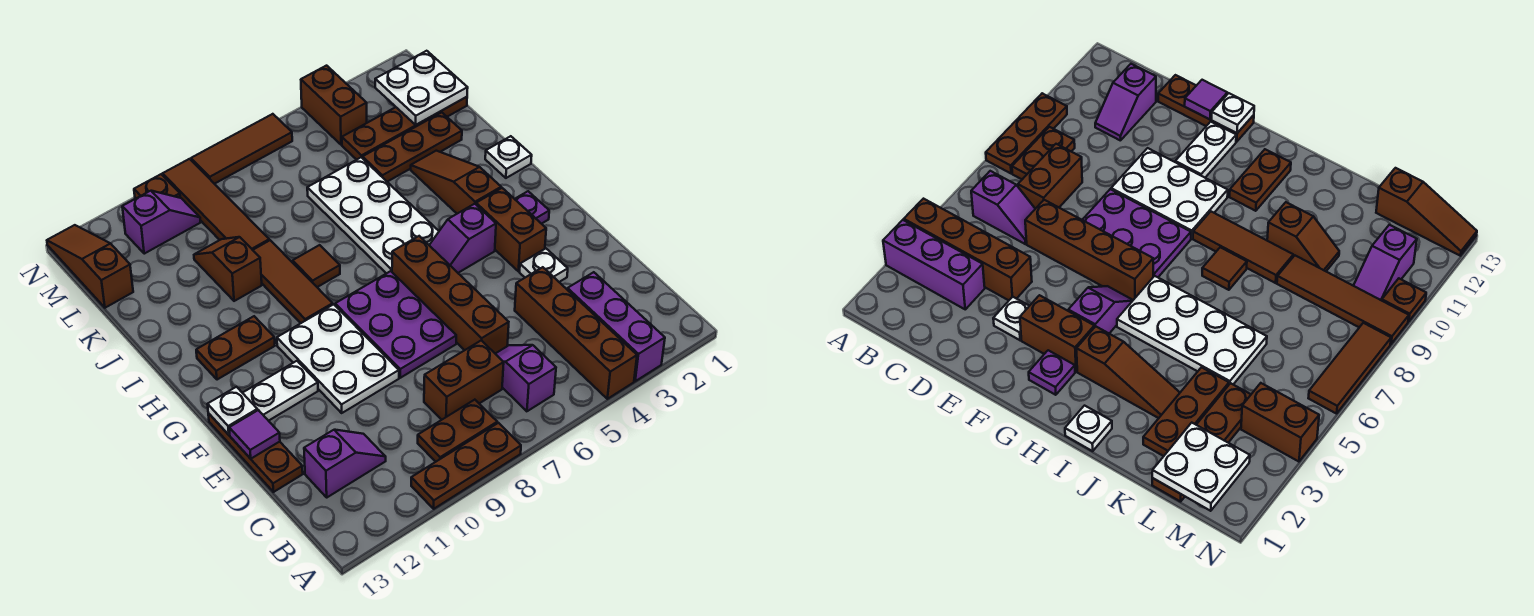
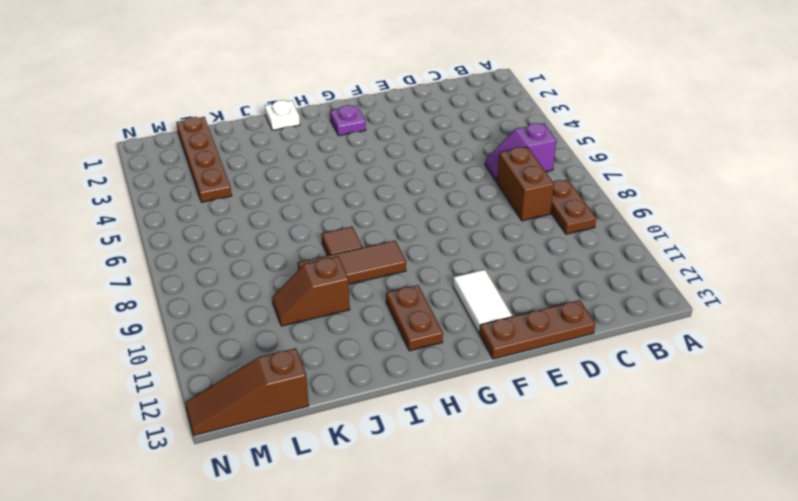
white 1x2 tile [453,269,512,333] -> white 1x2 plate [243,361,318,421]
none -> purple 1x3 brick [567,272,665,381]
none -> brown 1x4 brick [515,267,637,399]
none -> brown 1x3 plate [411,423,521,509]
none -> purple 1x2 slope [304,430,386,497]

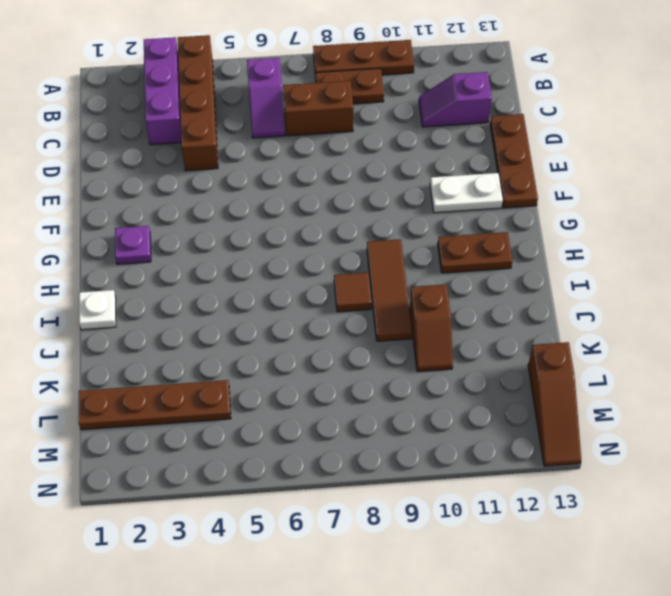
none -> brown 1x4 brick [392,236,509,353]
none -> white 1x1 plate [520,249,568,282]
none -> purple 2x3 plate [335,271,456,378]
none -> white 2x3 plate [277,304,399,413]

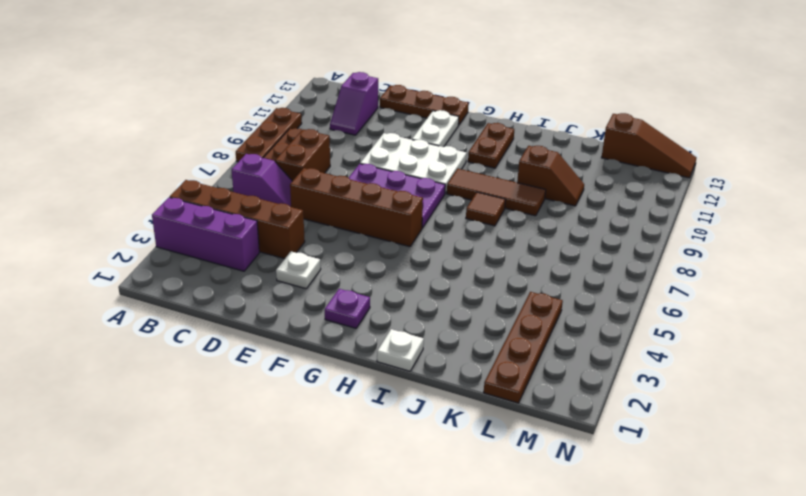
none -> brown 1x2 brick [476,188,546,271]
none -> purple 1x2 slope [429,204,496,273]
none -> brown 1x3 slope [411,151,501,214]
none -> white 2x4 plate [307,157,439,274]

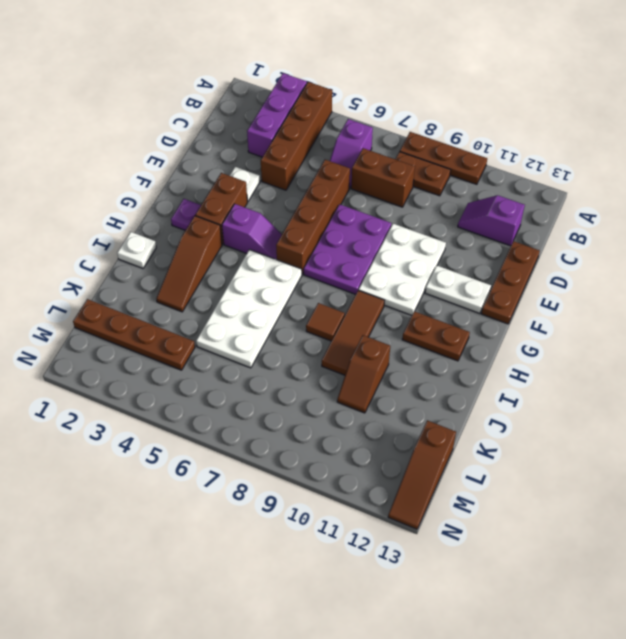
none -> brown 1x3 plate [363,112,462,182]
none -> brown 1x4 tile [163,159,269,250]
none -> brown 1x2 brick [301,66,367,145]
none -> purple 1x2 slope [122,191,201,254]

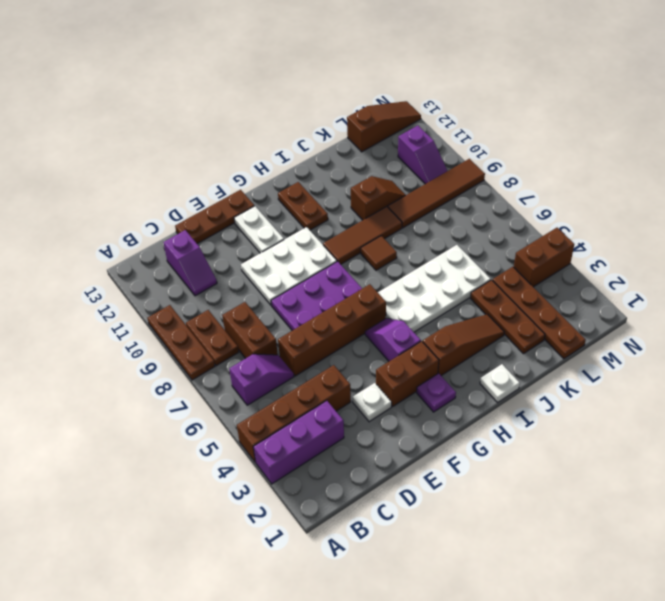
none -> brown 1x3 tile [191,114,292,184]
none -> brown 1x1 plate [134,174,180,198]
none -> purple 1x1 tile [229,410,280,459]
none -> white 1x1 plate [208,387,257,435]

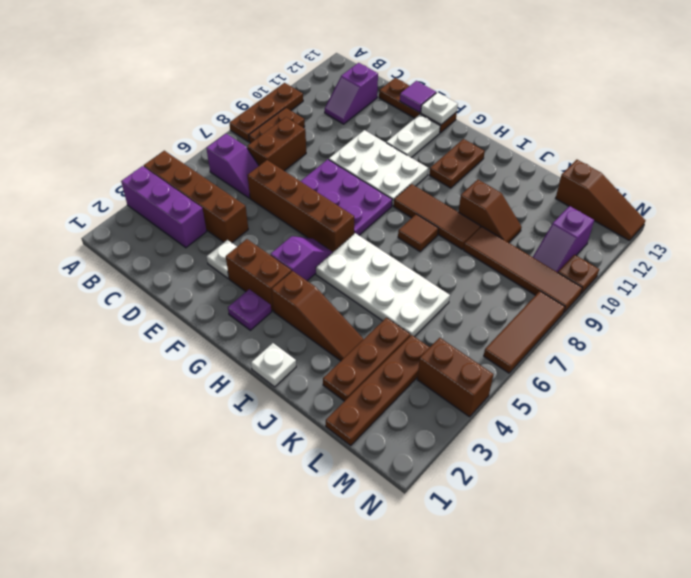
none -> white 2x2 plate [375,51,468,125]

